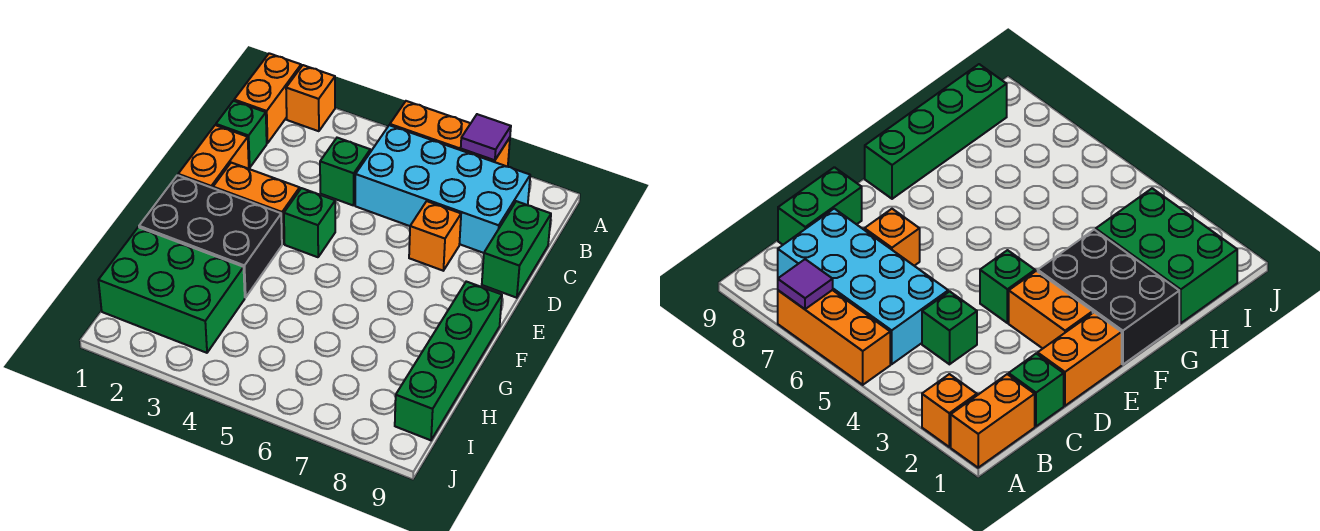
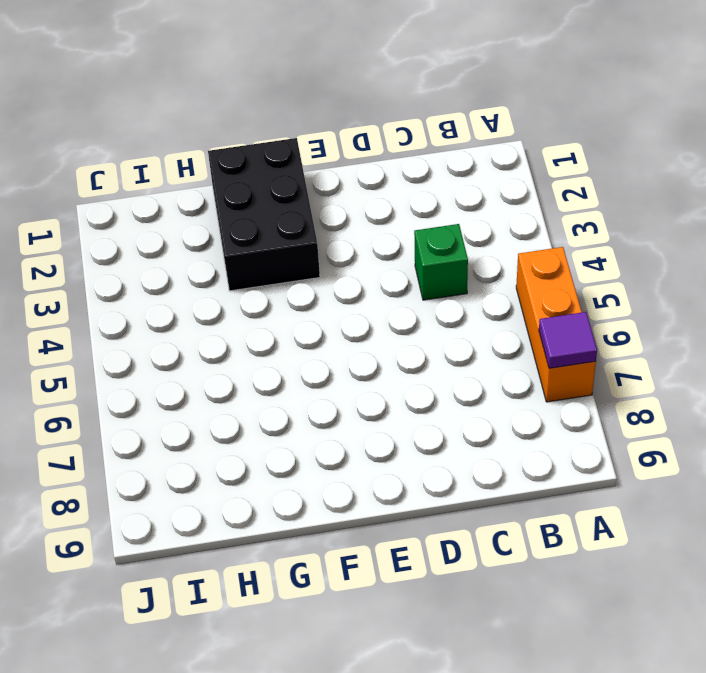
none -> orange 1x2 brick [234,53,301,143]
none -> orange 1x1 brick [286,65,335,131]
none -> cyan 2x4 brick [355,125,530,253]

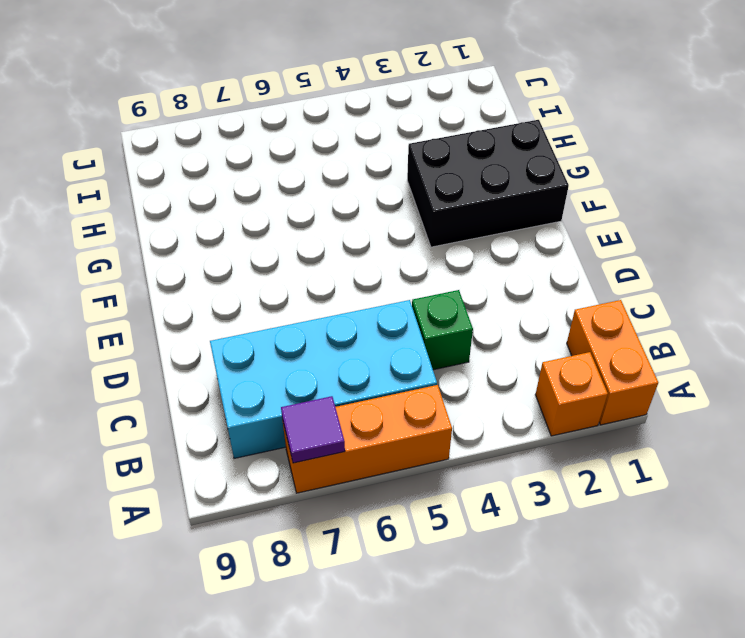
none -> green 1x1 brick [216,101,267,168]
none -> green 1x2 brick [482,201,551,298]
none -> orange 1x2 brick [178,125,249,188]

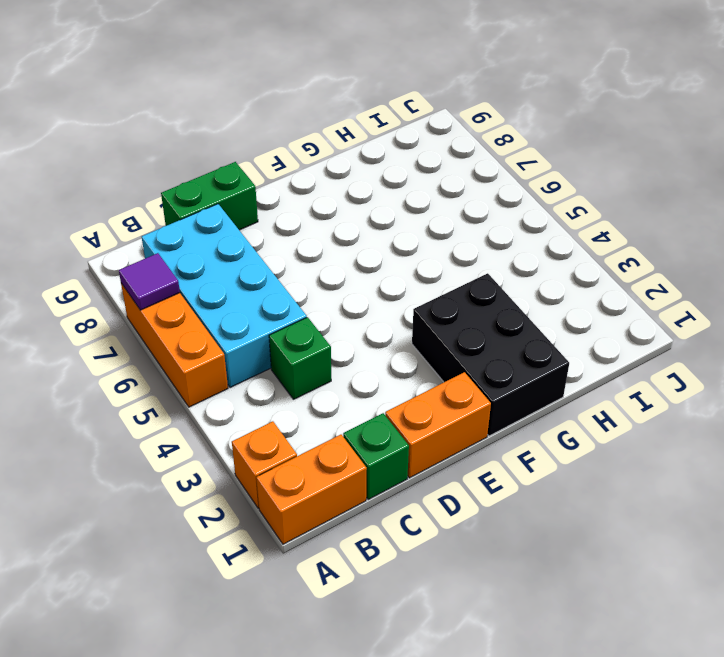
none -> orange 1x1 brick [409,201,461,271]
none -> orange 1x2 brick [213,163,300,244]
none -> green 1x1 brick [284,188,335,257]

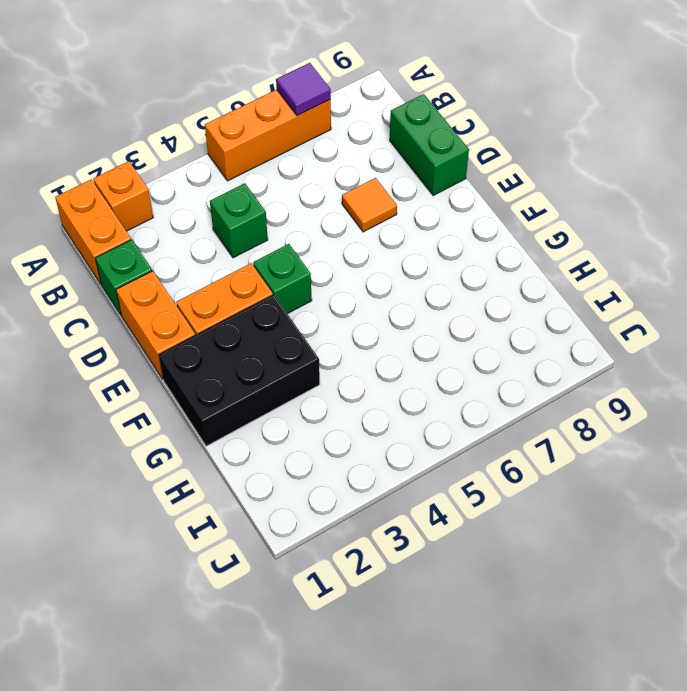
orange 1x1 tile [342,178,397,232] -> orange 1x1 brick [409,201,461,271]
none -> cyan 2x4 brick [355,125,530,253]
none -> green 1x4 brick [395,282,502,440]
none -> green 2x3 brick [98,227,245,353]

